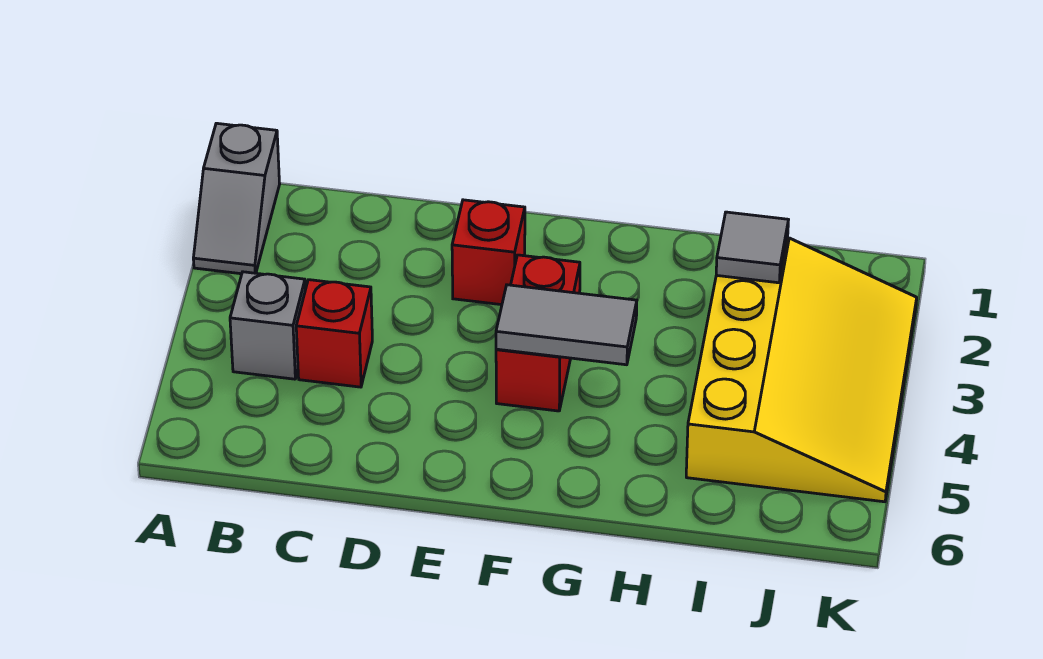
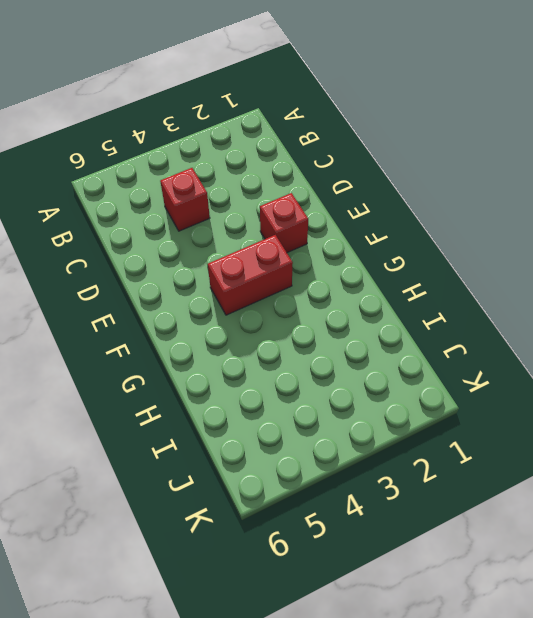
none -> grey 1x2 slope [193,123,280,274]
none -> grey 1x1 brick [230,272,305,379]

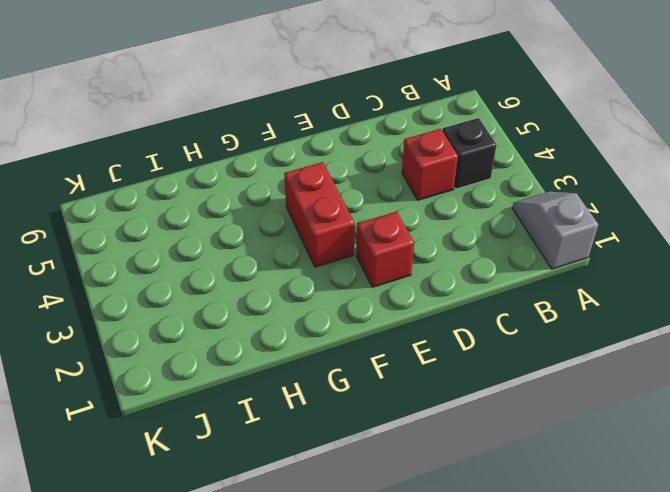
black 1x1 brick [442,118,497,189] -> grey 1x1 brick [230,272,305,379]
none -> yellow 3x4 slope [686,238,917,502]
none -> grey 1x2 tile [496,285,637,365]

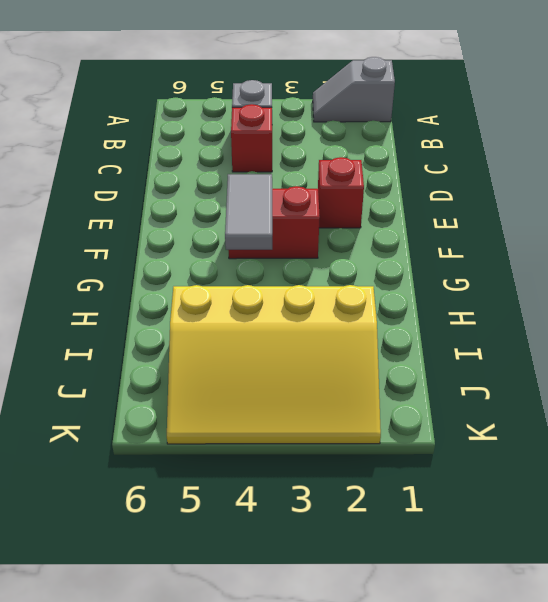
none -> grey 1x1 tile [716,212,788,283]

